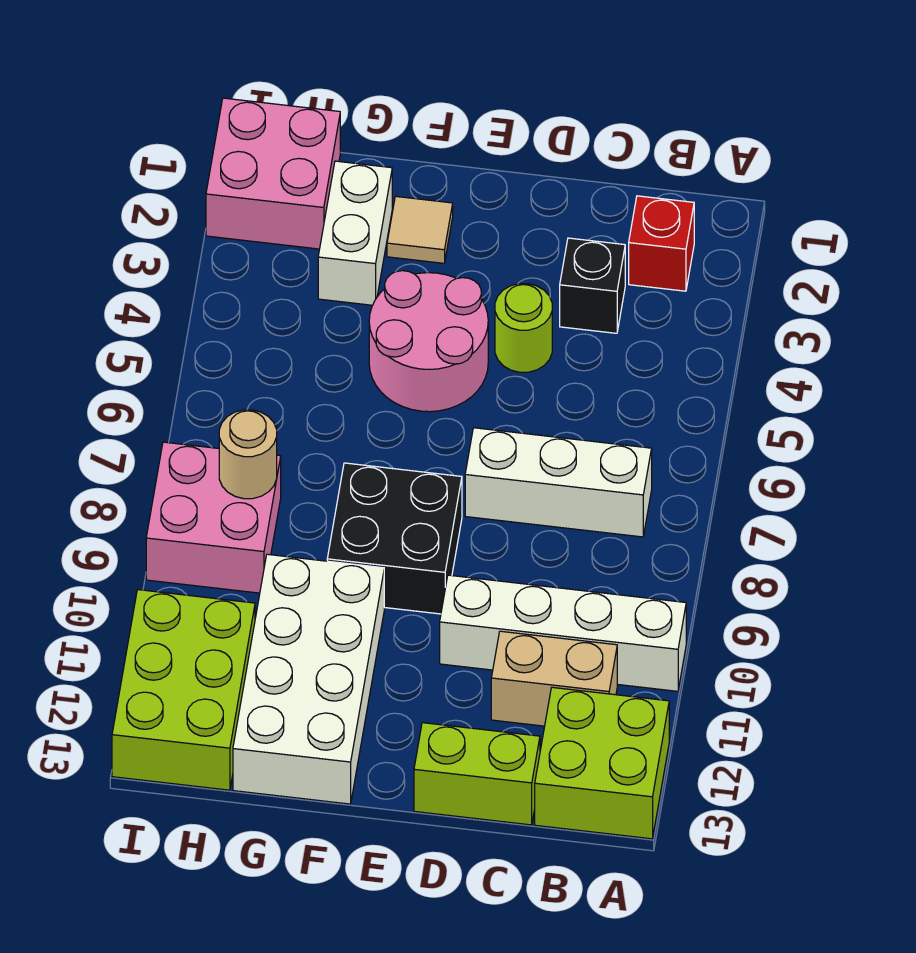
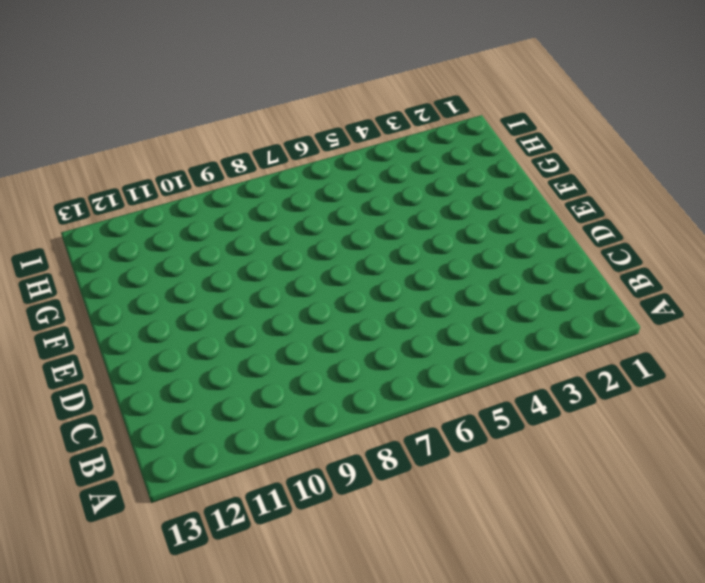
none -> white 1x4 brick [440,575,686,691]
none -> lime 2x2 brick [535,687,669,839]
none -> red 1x1 brick [629,196,694,291]

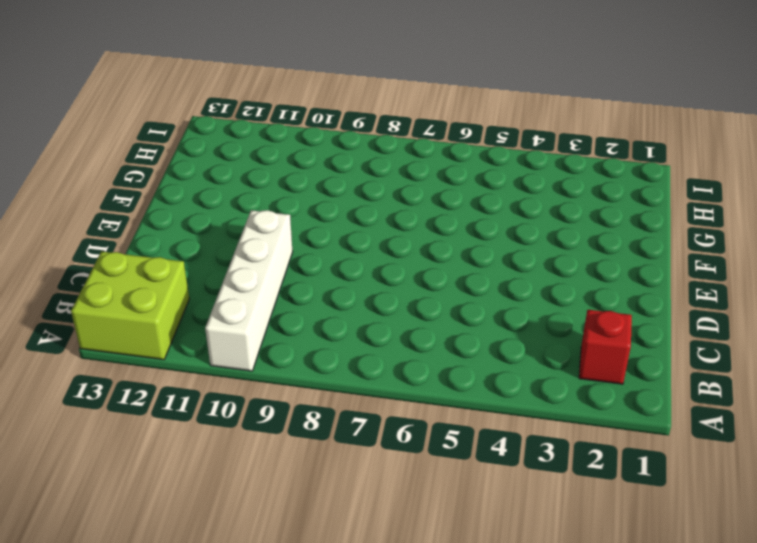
none -> white 1x3 brick [465,428,652,537]
none -> tan 1x2 brick [491,631,617,726]
none -> black 1x1 brick [560,238,625,333]

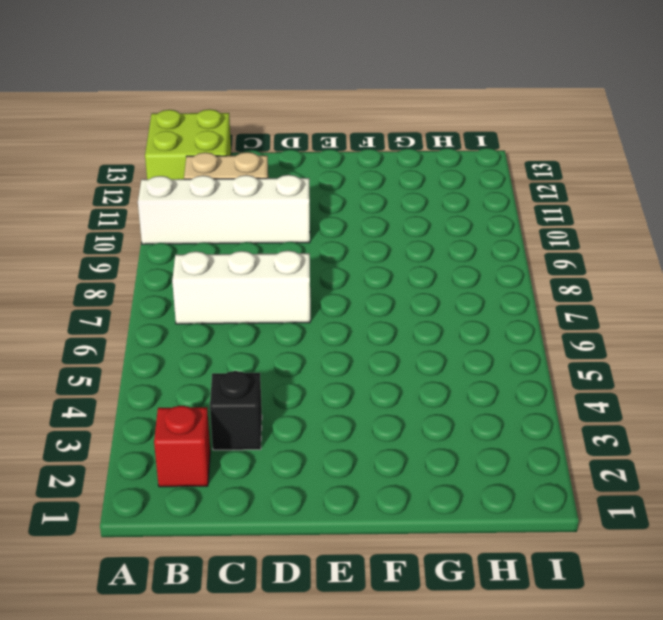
none -> lime 1x2 brick [414,723,540,825]
none -> lime 1x1 round brick [495,284,552,372]
none -> pink 2x2 round brick [369,271,488,412]

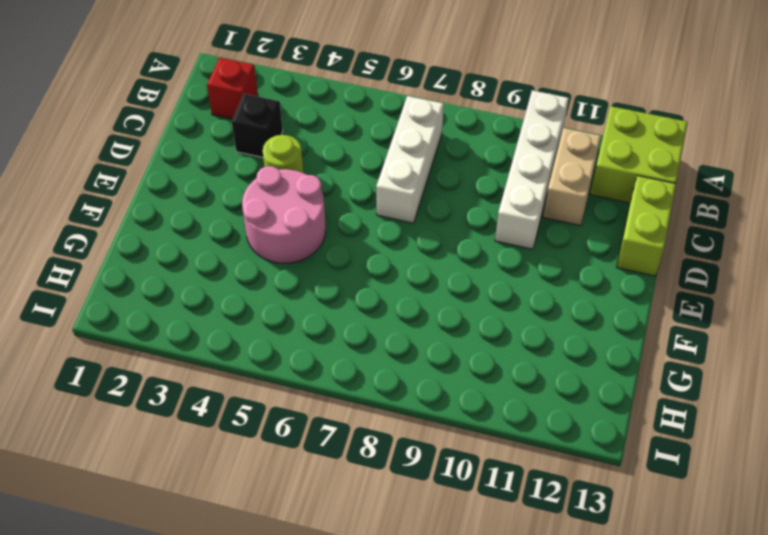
none -> black 2x2 brick [327,463,462,614]
none -> tan 1x1 tile [387,196,453,263]
none -> white 2x4 brick [233,554,384,804]

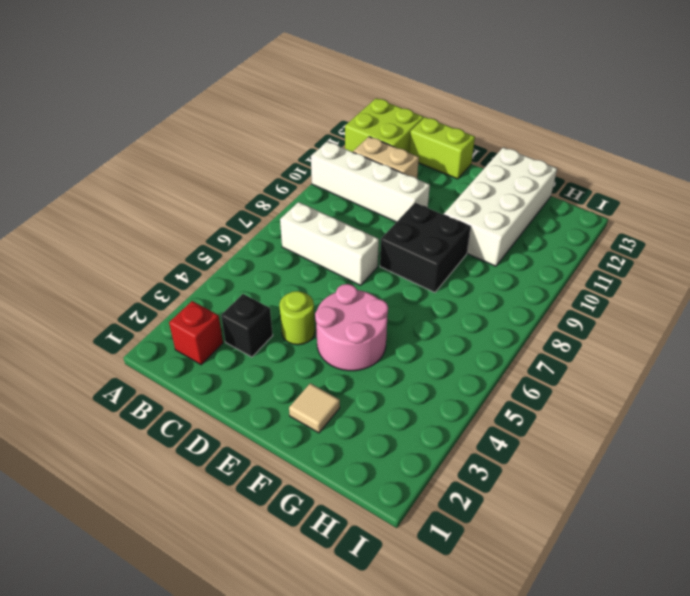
none -> white 1x2 brick [318,161,392,305]
none -> pink 2x2 brick [206,98,340,249]
none -> pink 2x2 brick [146,442,281,593]

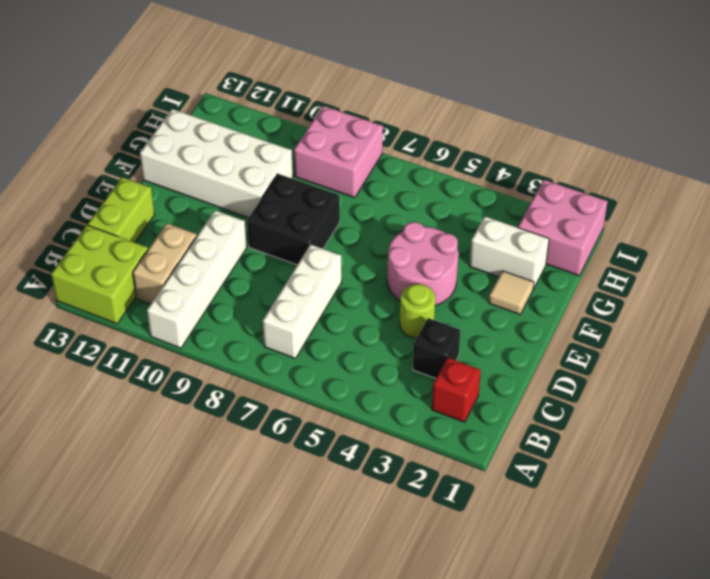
none -> lime 2x3 brick [112,590,255,790]
none -> tan 1x1 round brick [219,410,277,499]

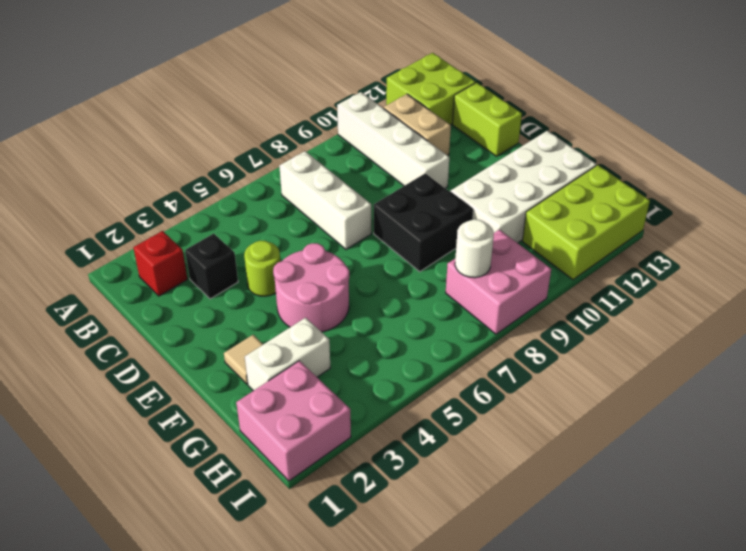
white 1x1 round brick [455,219,494,278] -> tan 1x1 round brick [219,410,277,499]

